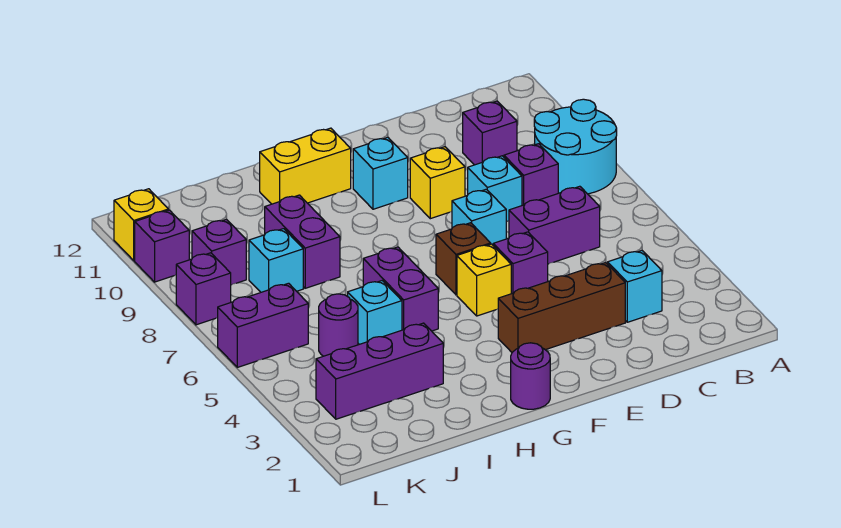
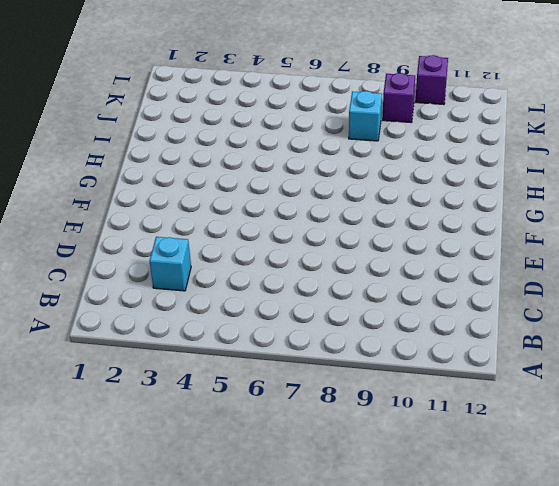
none -> cyan 2x2 round brick [534,99,617,194]
none -> purple 1x2 brick [509,186,600,264]
none -> purple 1x1 brick [504,144,558,205]

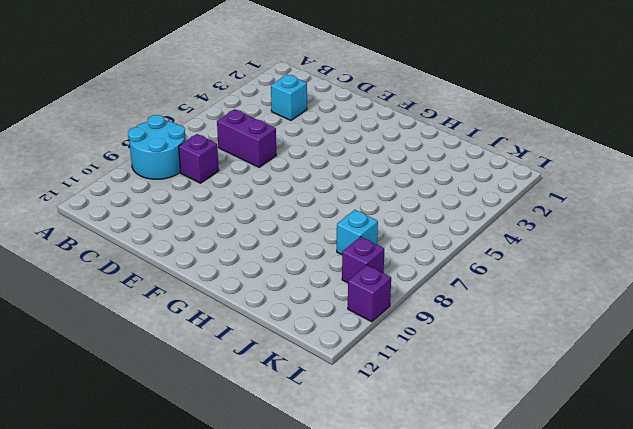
none -> purple 1x1 brick [463,101,517,165]
none -> brown 1x3 brick [498,263,625,352]
none -> cyan 1x1 brick [468,156,522,222]

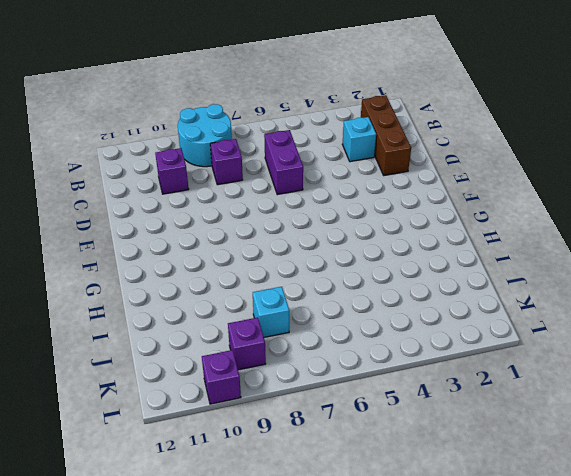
brown 1x3 brick [361,95,411,176] -> brown 1x3 brick moved to [498,263,625,352]
none -> cyan 1x1 brick [468,156,522,222]
none -> purple 1x1 brick [493,232,548,294]
none -> cyan 1x1 brick [452,189,506,245]

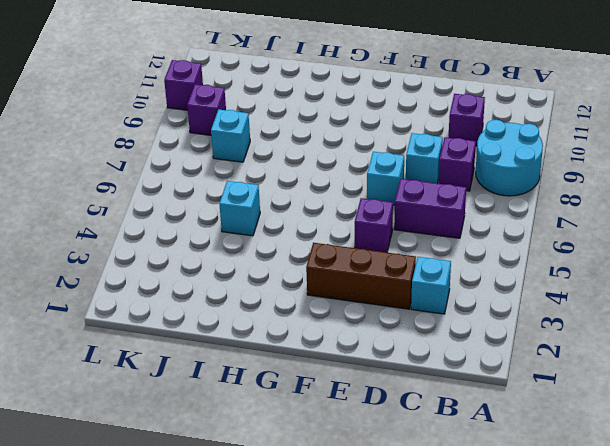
none -> yellow 1x1 brick [410,147,465,219]
none -> yellow 1x1 brick [457,244,511,316]
none -> brown 1x1 brick [436,223,491,295]

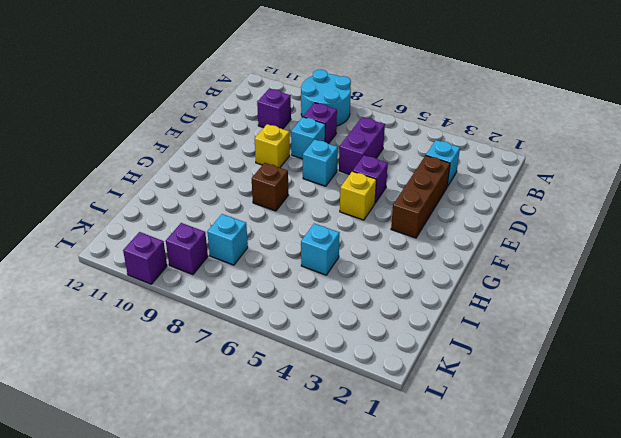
brown 1x1 brick [252,163,288,211] -> brown 1x1 brick moved to [436,223,491,295]
none -> cyan 1x1 brick [353,137,408,209]
none -> purple 1x1 round brick [511,343,550,409]
none -> yellow 1x2 brick [260,128,351,204]

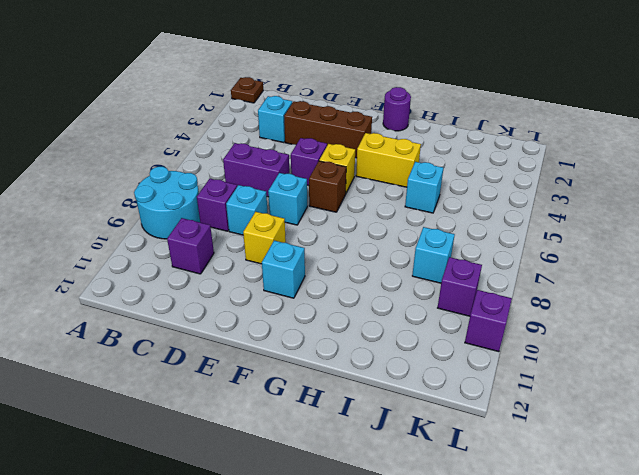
brown 1x1 plate [231,77,263,103] -> none
yellow 1x2 brick [356,133,421,187] -> yellow 1x2 brick moved to [260,128,351,204]
none -> purple 1x2 brick [363,247,438,331]
none -> purple 1x3 brick [316,323,443,419]
none -> purple 1x2 brick [265,195,340,288]

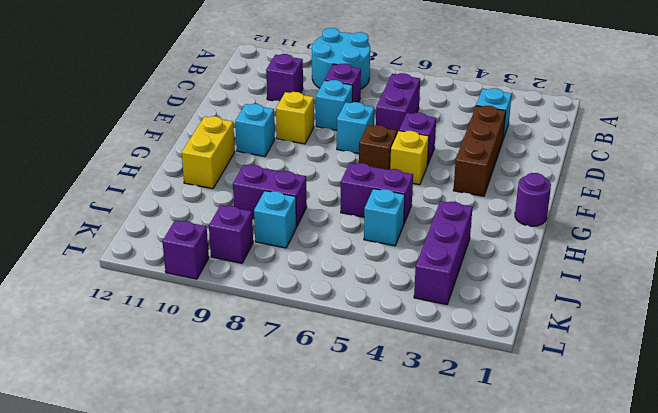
none -> purple 1x1 round brick [319,294,358,356]
none -> purple 1x2 brick [218,283,308,367]
none -> purple 1x1 brick [176,253,231,325]

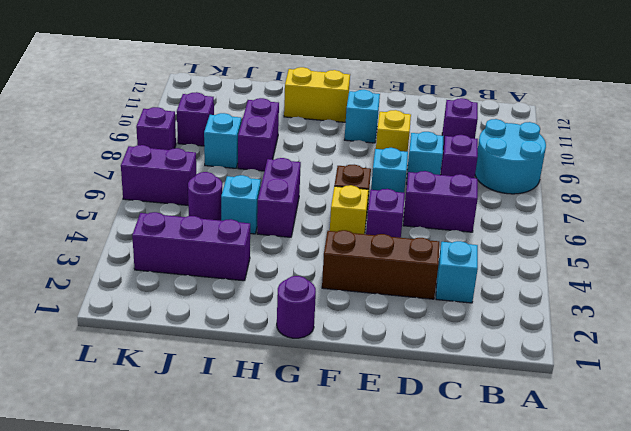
none -> purple 1x1 brick [135,210,189,282]
none -> yellow 1x1 brick [114,189,168,261]

